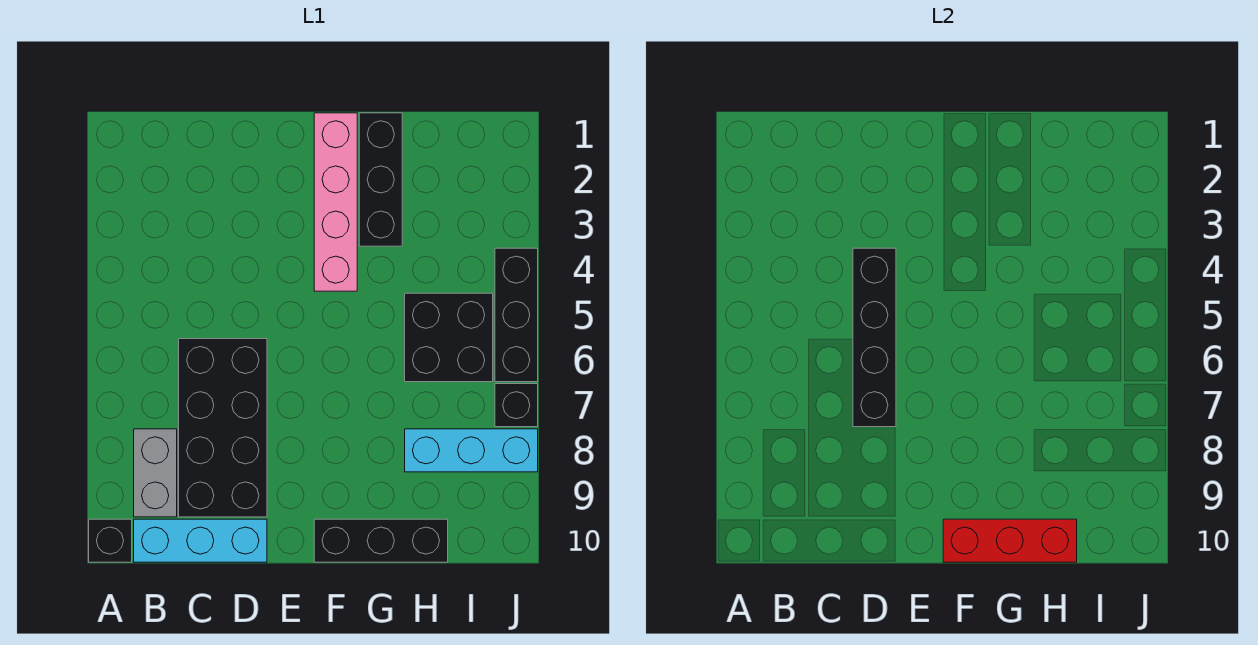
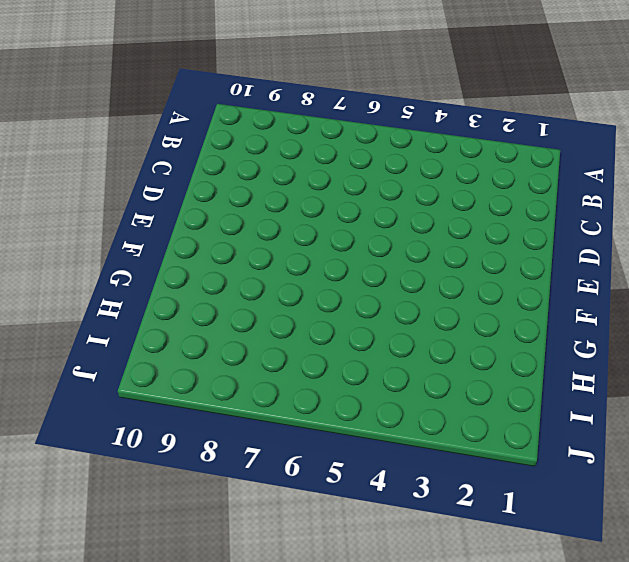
none -> black 1x1 brick [89,519,132,562]
none -> grey 1x2 brick [134,429,177,517]
none -> cyan 1x3 brick [134,519,267,562]

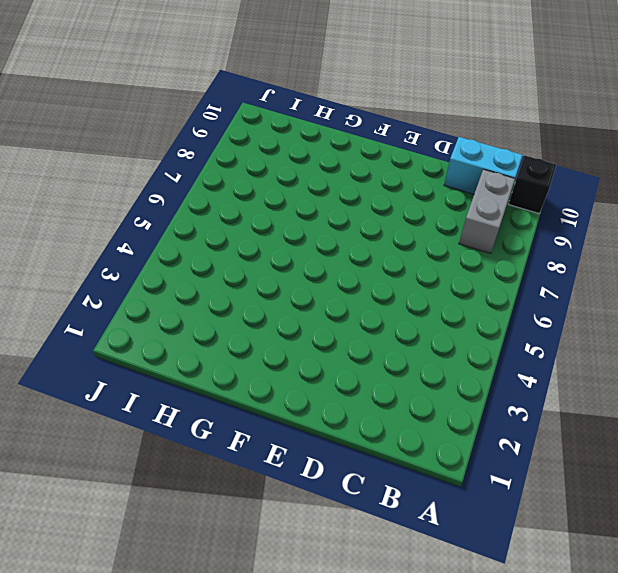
cyan 1x2 brick [444,137,523,194] -> cyan 1x3 brick [134,519,267,562]
none -> black 2x4 brick [179,339,267,517]
none -> pink 1x4 brick [314,113,357,291]
none -> black 1x3 brick [314,519,448,562]

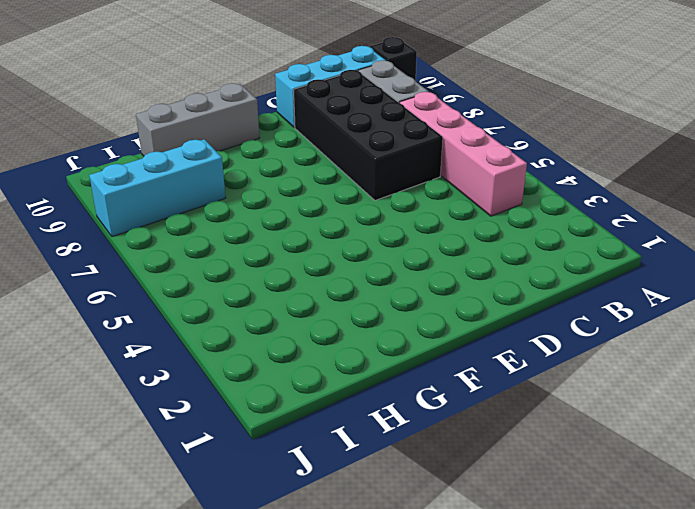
pink 1x4 brick [400,92,527,216] -> pink 1x4 brick moved to [314,113,357,291]
grey 1x3 brick [136,83,259,156] -> black 1x3 brick [314,519,448,562]
none -> black 1x3 brick [359,113,402,246]
none -> black 2x2 brick [405,293,493,382]
none -> black 1x3 brick [495,248,538,382]

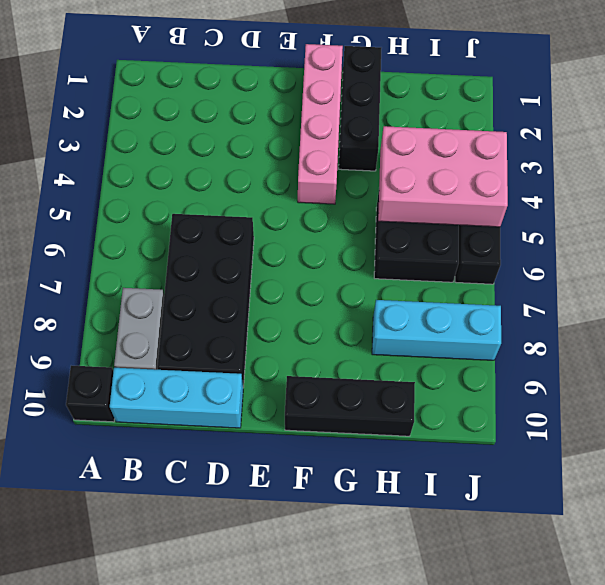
pink 2x3 brick [378,126,508,227] -> none
none -> black 1x1 brick [495,384,538,427]
none -> black 1x4 brick [853,248,896,427]
none -> red 1x3 brick [943,519,1077,562]

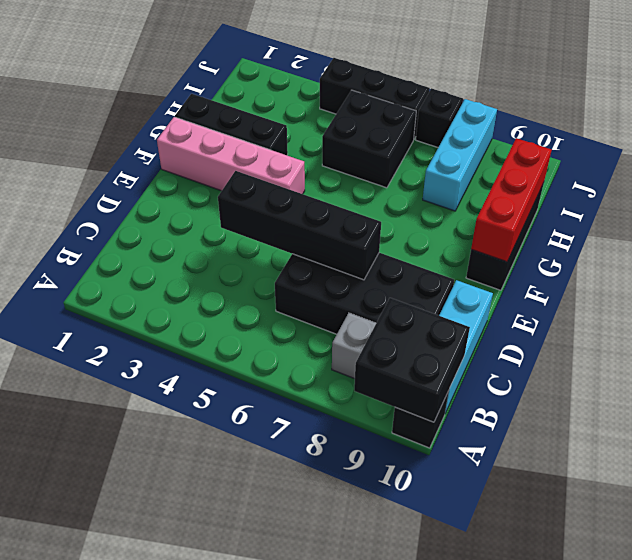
black 2x2 brick [354,298,470,422] -> none

